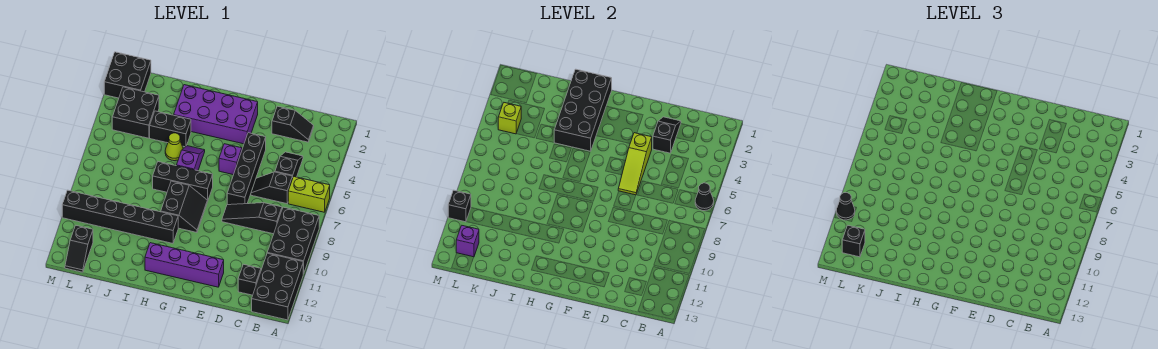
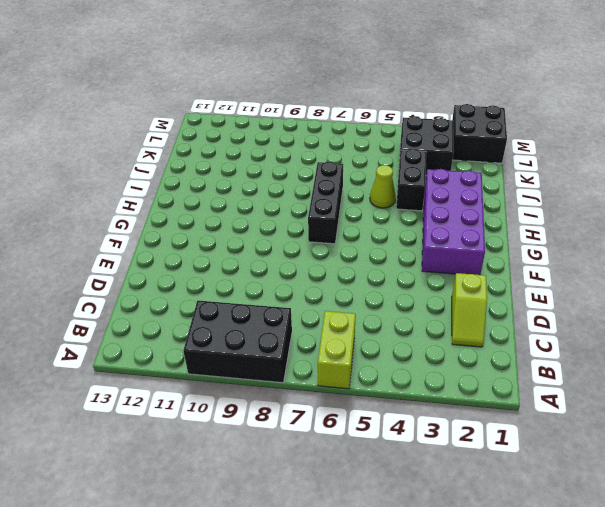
lime 1x2 slope [452,273,487,347] -> black 1x2 slope [272,106,314,142]
none -> black 2x3 brick [252,253,303,320]
none -> black 1x2 slope [275,152,303,177]
none -> black 1x2 slope [251,172,293,204]
none -> black 1x3 slope [222,203,282,234]

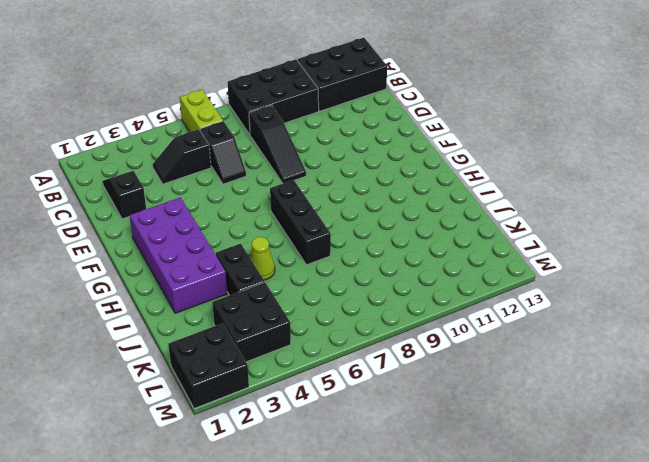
none -> black 1x1 brick [238,264,261,295]
none -> black 1x4 brick [227,133,266,205]
none -> purple 1x4 brick [145,243,224,287]
none -> purple 1x1 brick [219,144,242,175]

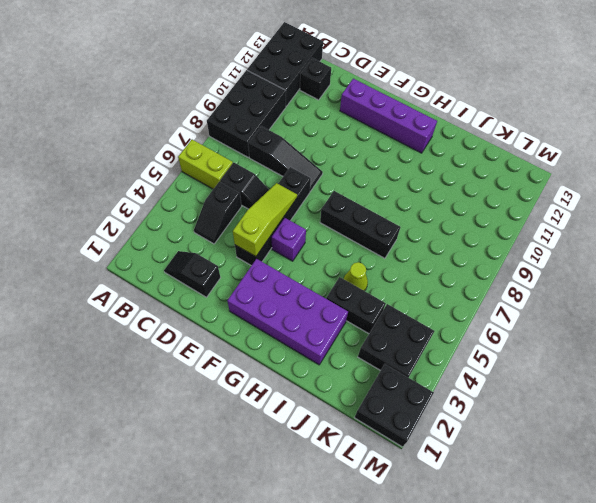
none -> black 2x2 slope [161,181,207,232]
none -> purple 1x2 slope [177,146,205,171]
none -> black 1x6 brick [62,190,178,243]
none -> black 1x2 slope [65,226,93,272]

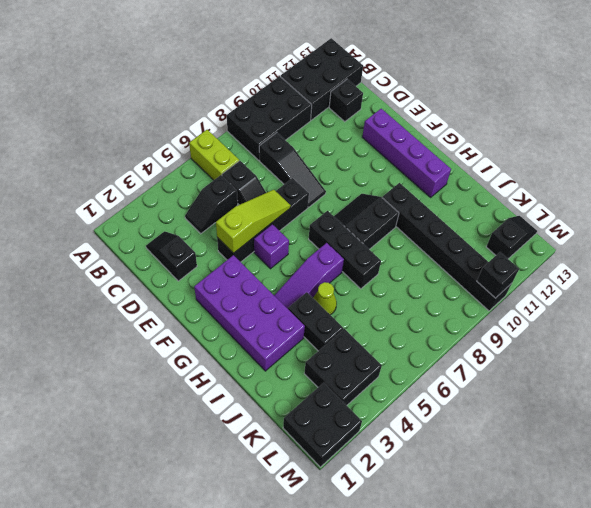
purple 1x3 slope [274,243,344,309] -> purple 1x2 slope [177,146,205,171]
none -> black 1x1 cone [695,183,714,211]
none -> black 1x2 slope [653,117,681,153]
none -> black 2x4 brick [554,69,612,151]
none -> lime 1x1 brick [498,103,521,134]

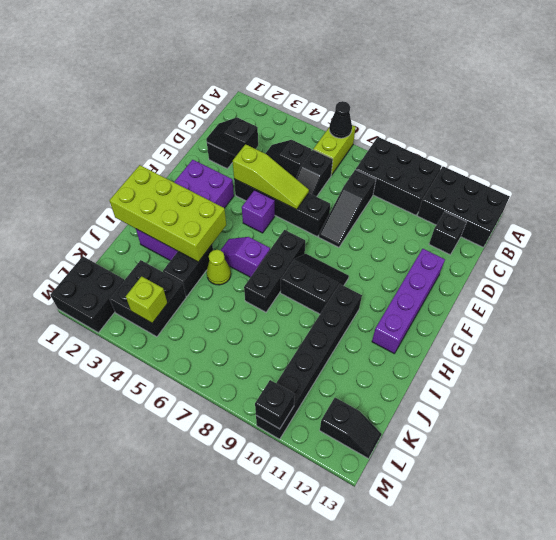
lime 2x4 brick [109,165,226,262] -> black 2x4 brick [554,69,612,151]
none -> purple 1x1 brick [456,226,479,257]
none -> black 1x1 brick [842,226,865,257]
none -> black 1x1 cone [836,193,855,220]

